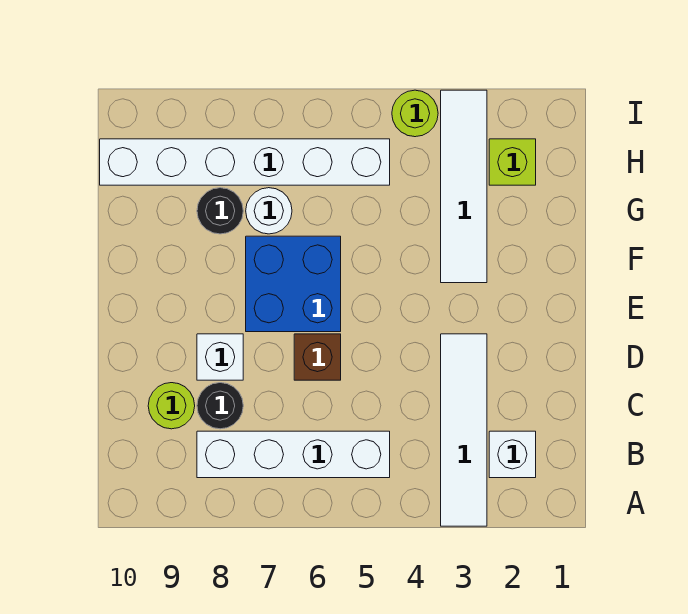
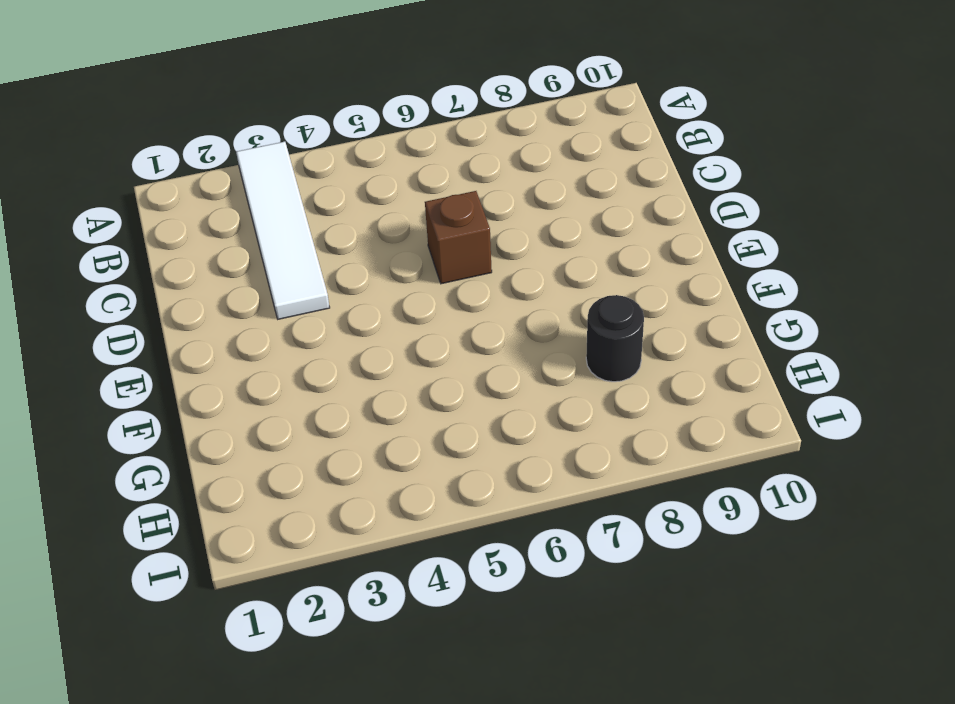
none -> white 1x1 brick [489,431,536,478]
none -> white 1x4 brick [197,431,390,478]
none -> black 1x1 round brick [197,383,243,429]

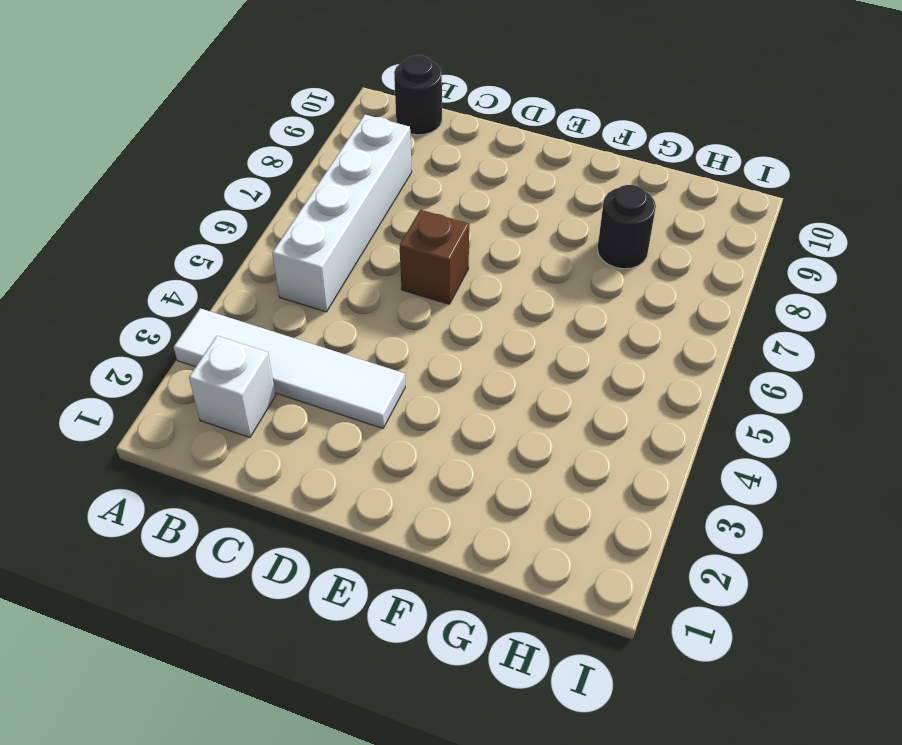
black 1x1 round brick [394,55,442,135] -> black 1x1 round brick moved to [197,383,243,429]
none -> lime 1x1 round brick [148,383,195,429]
none -> white 1x1 brick [197,334,243,380]
none -> blue 2x2 brick [246,236,341,332]

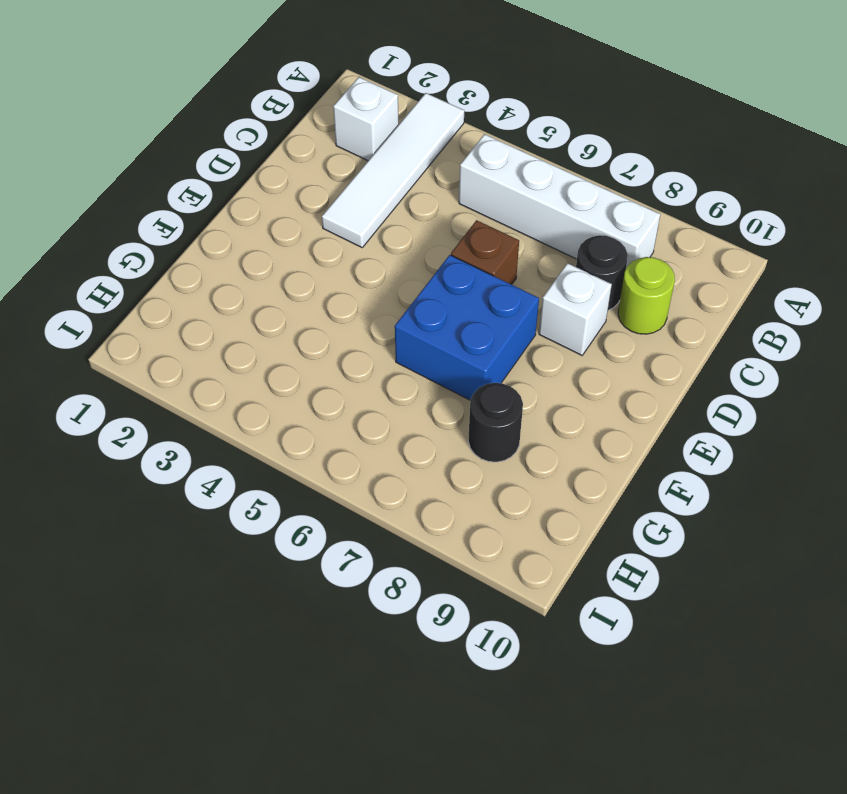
none -> white 1x4 tile [441,90,487,283]
none -> white 1x1 round brick [246,188,292,234]
none -> lime 1x1 brick [489,139,536,185]

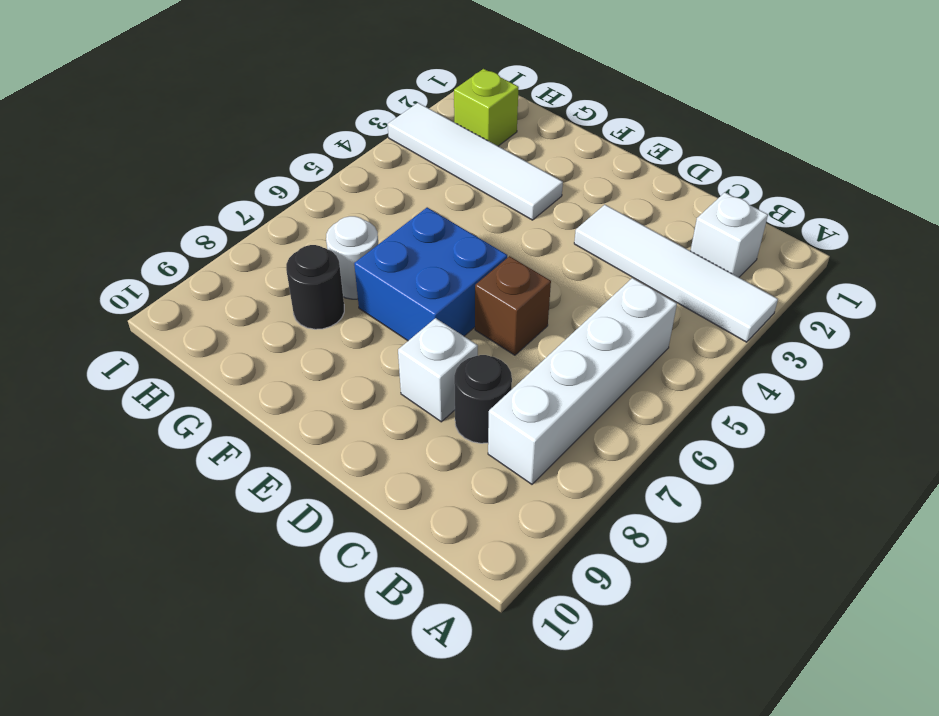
none -> lime 1x1 round brick [148,383,195,429]
none -> white 1x6 brick [100,139,390,185]
none -> lime 1x1 round brick [392,90,438,137]

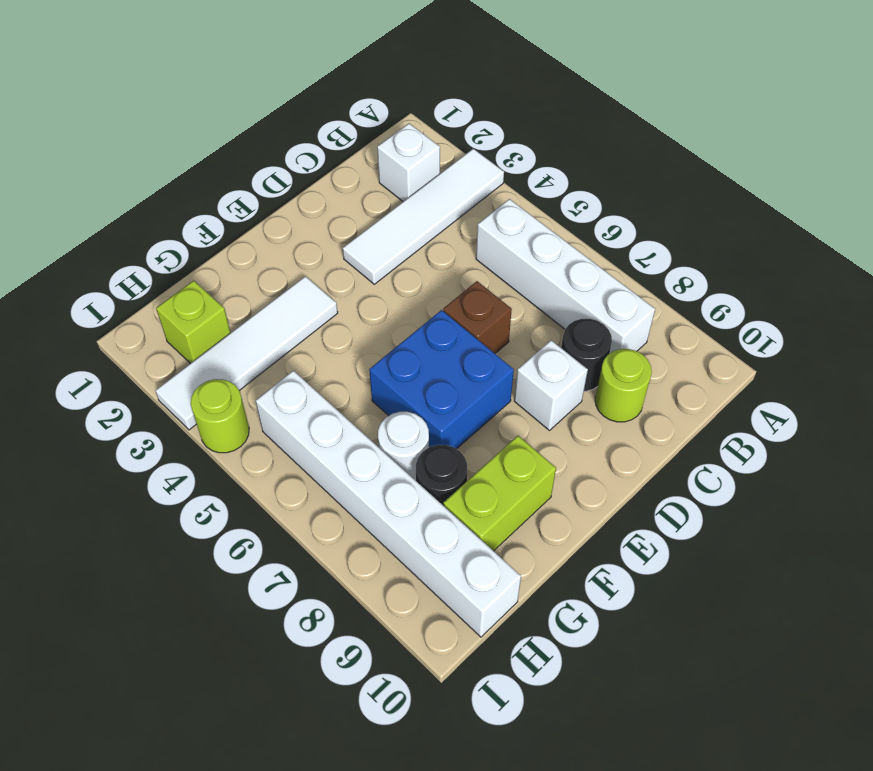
lime 1x2 brick [443,436,556,551] -> none

